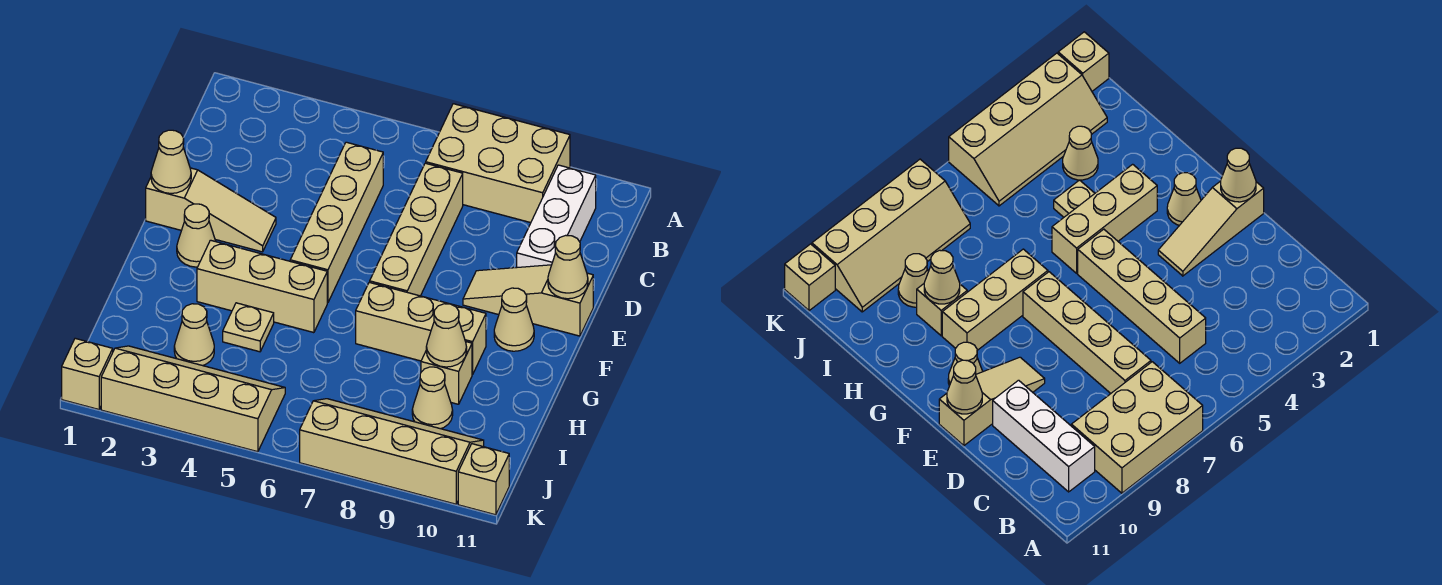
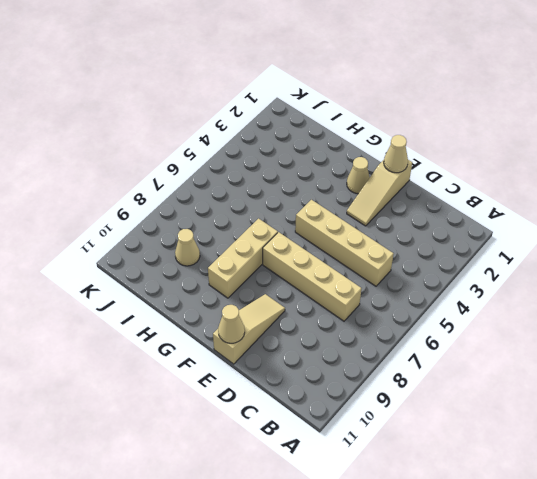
none -> tan 2x3 brick [426,104,570,223]
none -> white 1x3 brick [517,165,596,267]
none -> tan 1x1 cone [494,288,534,351]

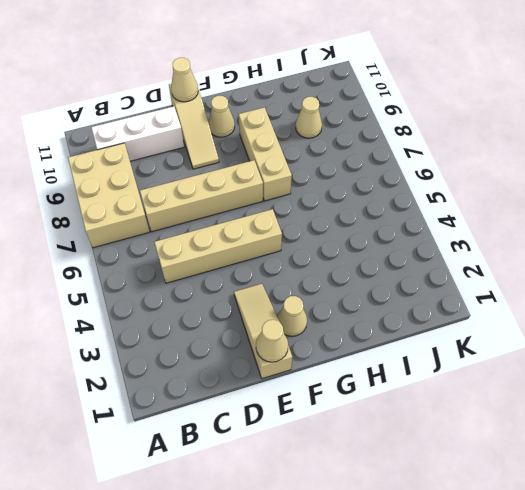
none -> tan 1x3 brick [197,240,327,333]
none -> tan 1x1 plate [223,303,274,352]
none -> tan 1x1 brick [421,342,472,404]

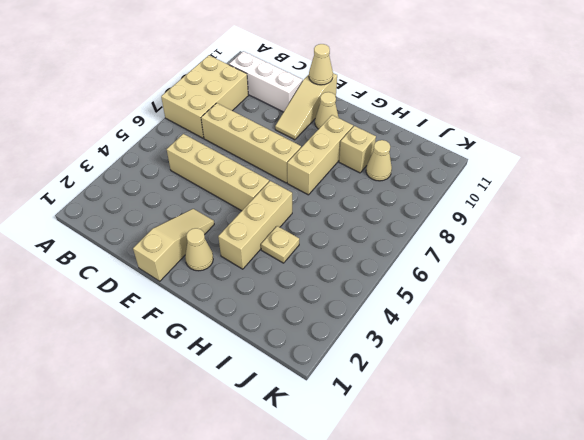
none -> tan 1x1 cone [174,304,214,366]
none -> tan 2x4 slope [101,346,285,452]
none -> tan 2x4 slope [300,399,484,504]

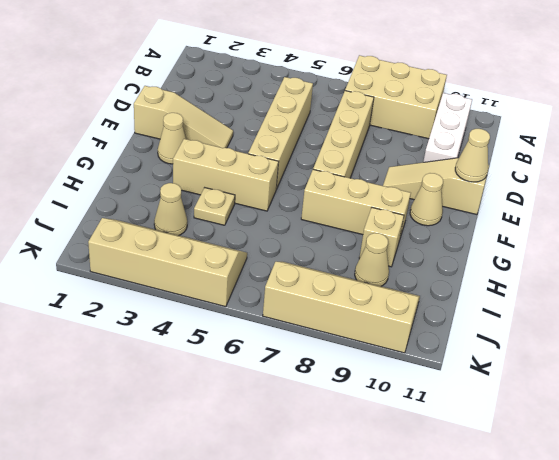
none -> tan 1x1 brick [62,338,113,410]
none -> tan 1x1 brick [458,444,509,515]
none -> tan 1x1 cone [151,130,191,193]

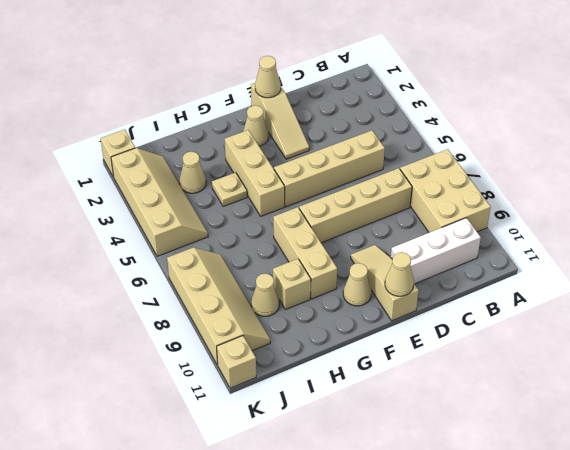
none -> tan 1x1 cone [426,304,467,367]

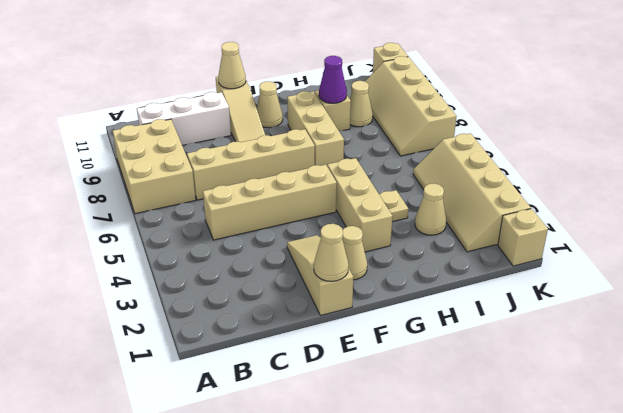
purple 1x1 cone [319,56,347,103] -> tan 1x1 cone [426,304,467,367]

